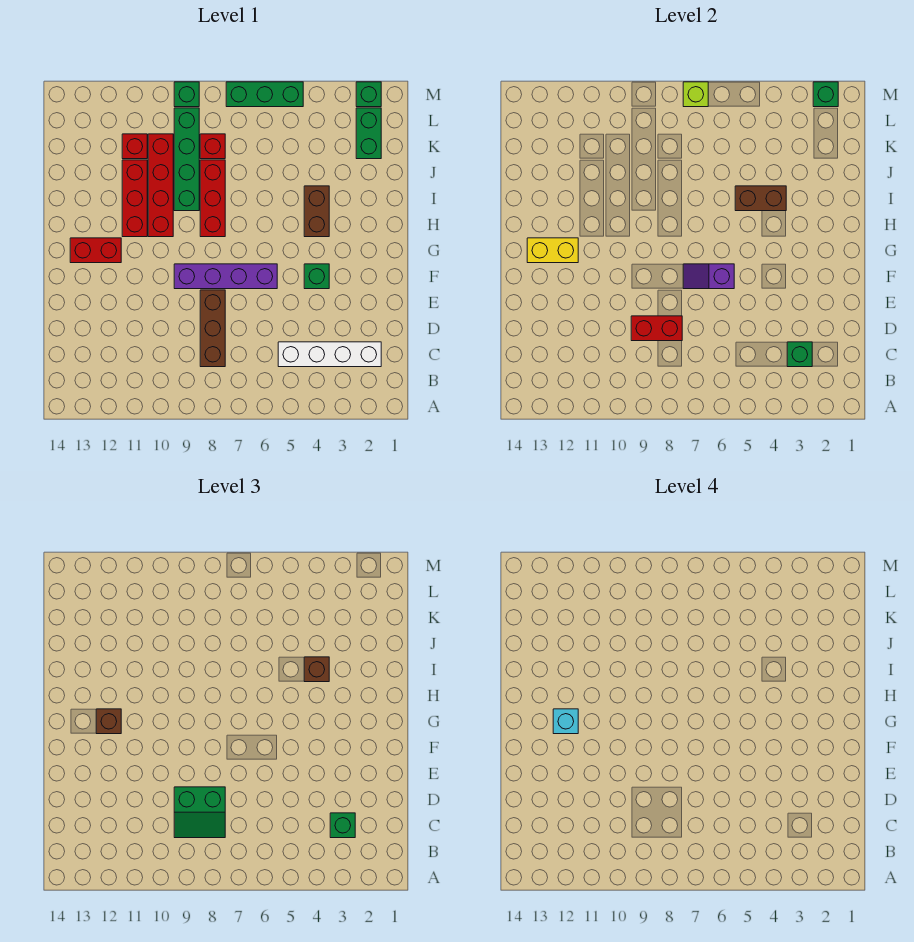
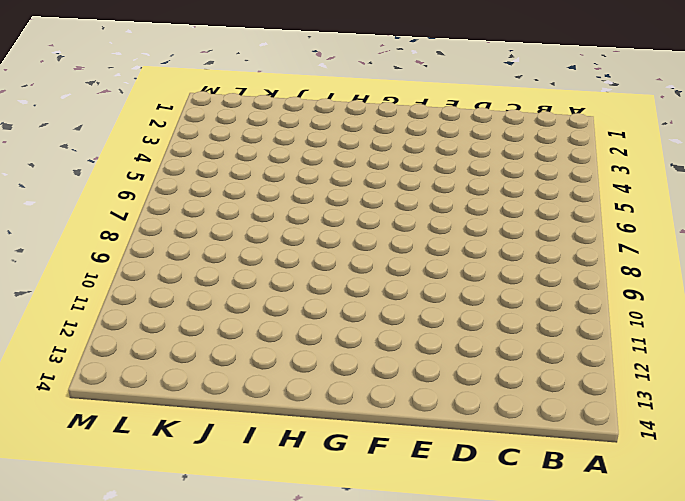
none -> white 1x4 brick [278,342,381,367]
none -> brown 1x3 brick [200,290,225,367]
none -> green 1x1 brick [304,264,329,289]

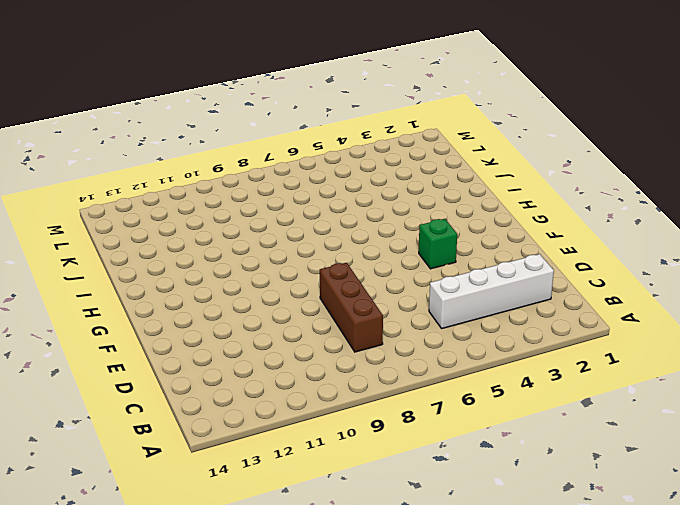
none -> purple 1x4 brick [174,264,277,289]
none -> red 1x2 brick [70,238,121,263]
none -> brown 1x2 brick [304,186,329,237]

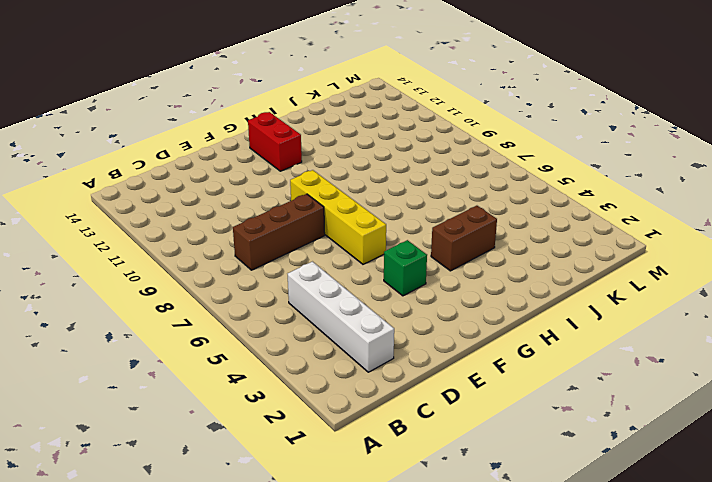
yellow 1x4 brick [290,170,386,264] -> purple 1x4 brick [174,264,277,289]
none -> red 1x3 brick [200,160,225,237]
none -> red 1x4 brick [148,134,173,237]
none -> red 1x3 brick [122,160,147,237]

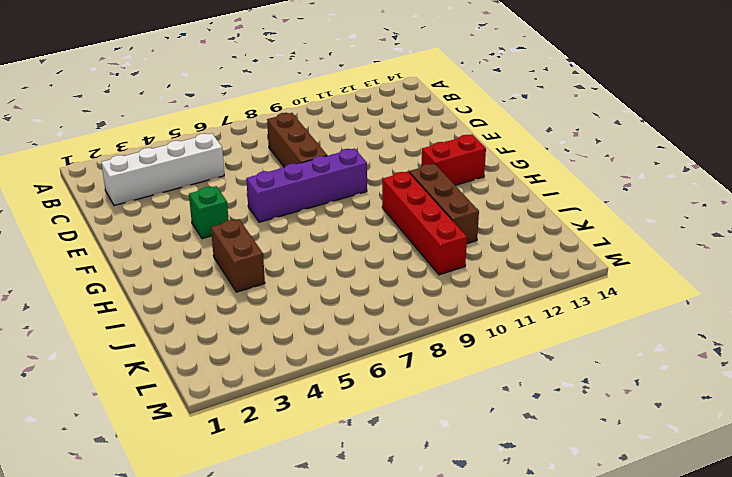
brown 1x3 brick [409,164,479,244] -> red 1x3 brick [122,160,147,237]
none -> red 1x3 brick [200,160,225,237]
none -> green 1x4 brick [174,108,199,211]
none -> green 1x2 brick [356,108,381,159]

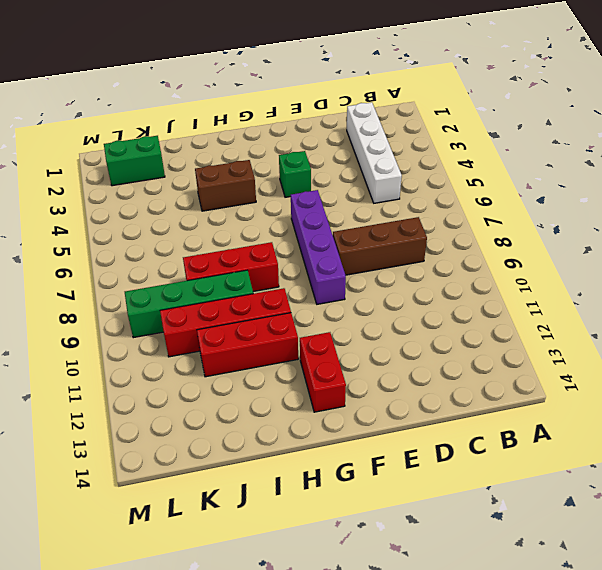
none -> red 1x1 brick [200,134,225,159]
none -> red 1x1 brick [122,134,147,159]
none -> green 1x1 brick [356,82,381,107]

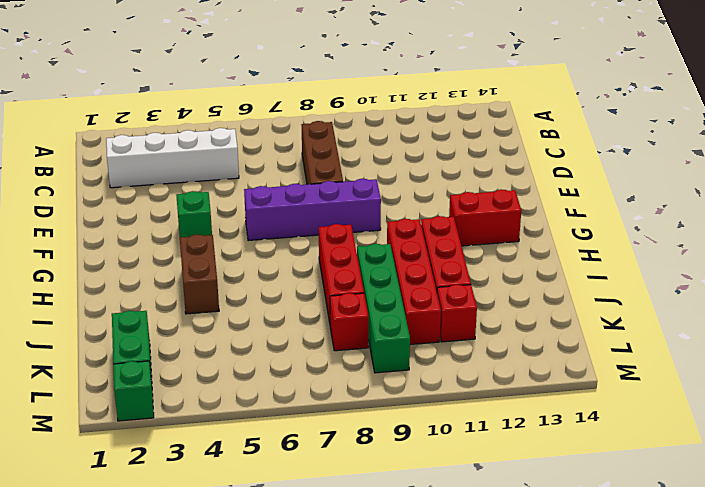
none -> green 1x3 brick [226,82,303,107]
none -> green 1x1 brick [174,82,199,107]
none -> green 1x1 brick [787,342,812,367]

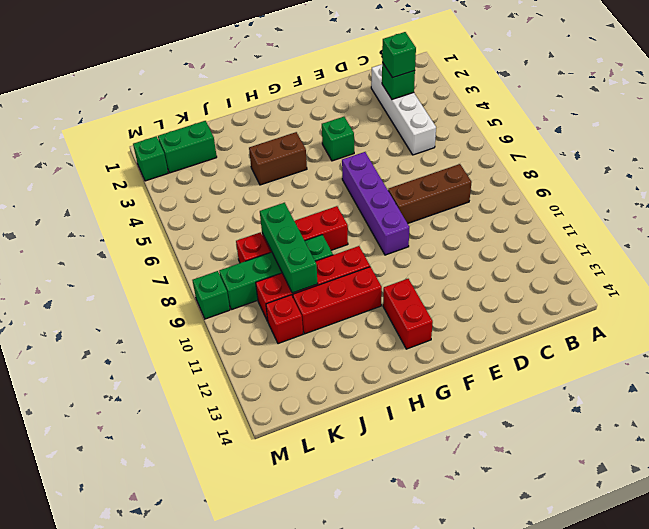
green 1x3 brick [260,203,318,293] -> green 1x3 brick moved to [226,82,303,107]
none -> red 1x2 brick [631,316,682,341]
none -> purple 1x2 slope [683,264,734,289]
none -> yellow 1x2 brick [527,238,578,263]

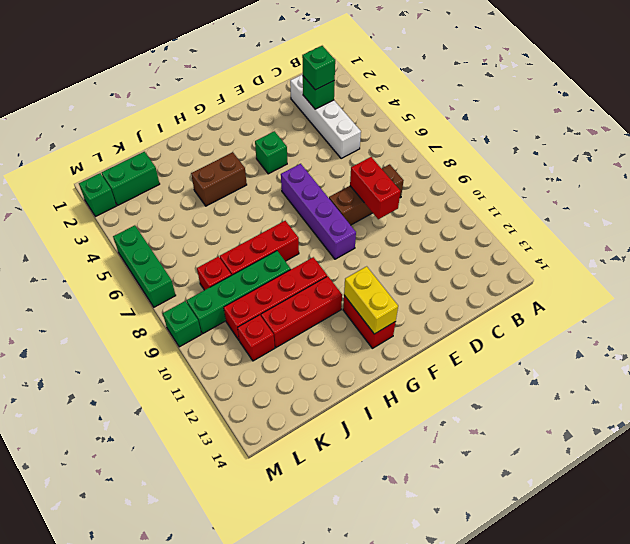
none -> purple 1x2 slope [683,264,734,289]
none -> brown 1x2 brick [735,186,786,211]
none -> green 1x1 brick [813,82,838,107]

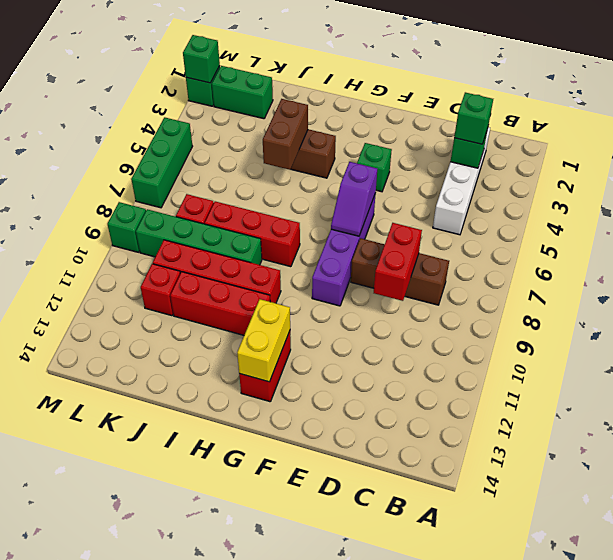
none -> lime 1x1 brick [683,82,708,107]
none -> green 2x2 slope [174,787,225,838]
none -> brown 1x1 brick [96,709,121,734]

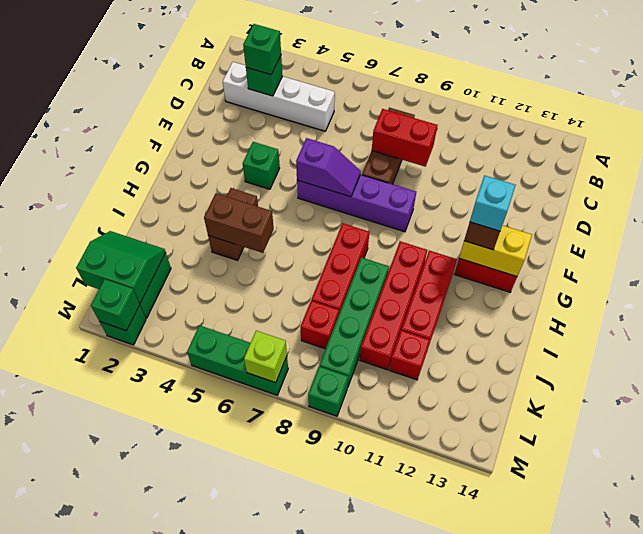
green 2x2 slope [76,231,166,303] -> green 2x2 slope moved to [174,787,225,838]
none -> brown 1x1 brick [304,657,329,682]

